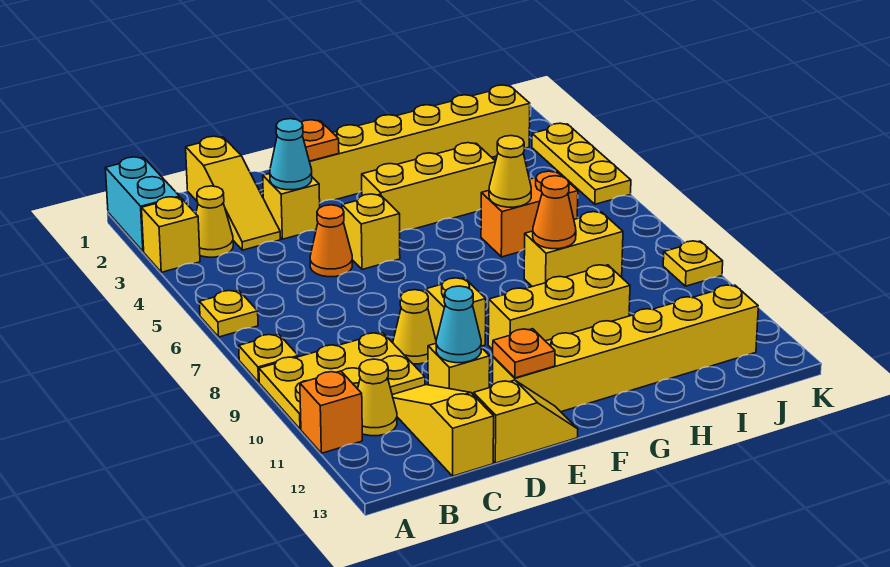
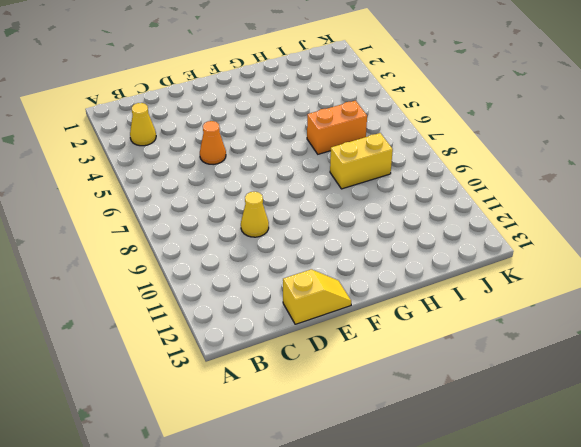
none -> cyan 1x2 brick [105,157,179,252]
none -> yellow 1x1 brick [142,197,200,272]
none -> yellow 1x1 plate [199,290,258,337]
none -> yellow 1x1 plate [239,334,298,382]

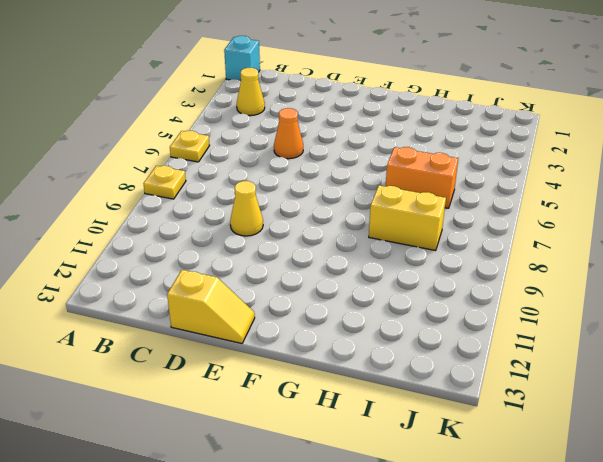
cyan 1x1 brick [224,36,260,81] -> cyan 1x2 brick [105,157,179,252]
none -> yellow 1x1 brick [142,197,200,272]
none -> yellow 2x3 plate [259,333,425,429]
none -> orange 1x1 brick [300,371,362,453]
none -> yellow 1x1 cone [358,359,397,436]

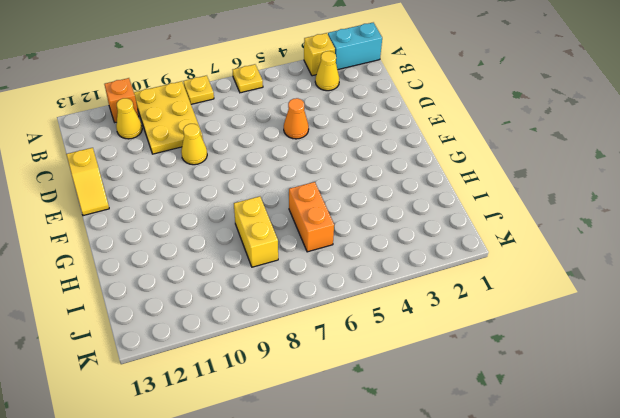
none -> yellow 1x3 slope [186,136,281,250]
none -> yellow 1x3 slope [392,385,494,476]
none -> yellow 1x1 brick [263,173,320,239]
none -> yellow 1x1 brick [428,343,490,394]

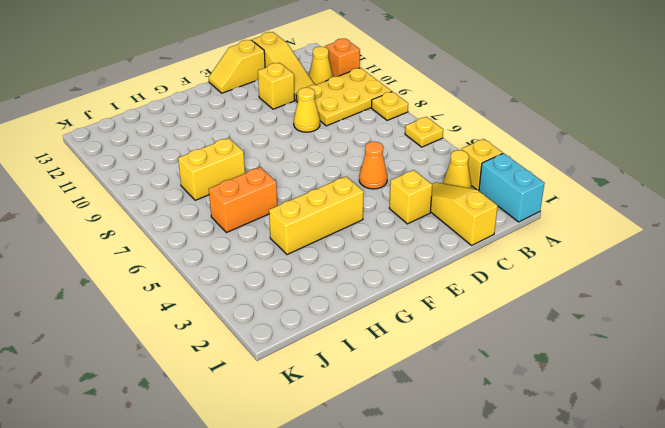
none -> yellow 1x6 brick [310,85,530,203]
none -> yellow 1x1 brick [342,194,400,269]
none -> yellow 1x1 brick [426,278,486,346]
none -> yellow 1x6 brick [492,285,758,412]

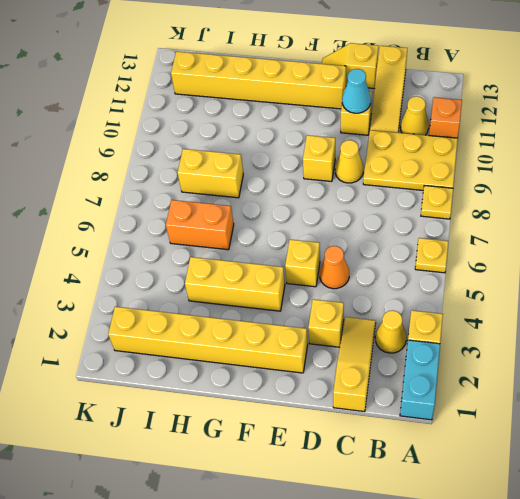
none -> yellow 1x3 brick [488,265,630,350]
none -> yellow 1x3 plate [532,123,631,204]
none -> yellow 1x1 plate [663,241,723,286]
none -> cyan 1x1 cone [270,119,312,190]

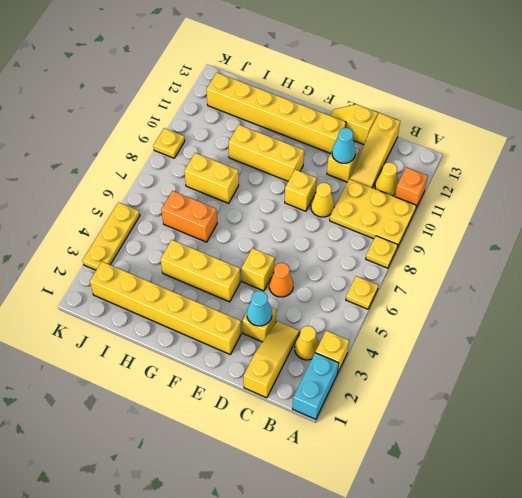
none -> orange 1x1 plate [302,120,339,161]
none -> orange 1x1 plate [493,329,555,378]
none -> yellow 1x1 cone [489,136,531,207]
none -> orange 1x1 cone [533,176,576,249]

